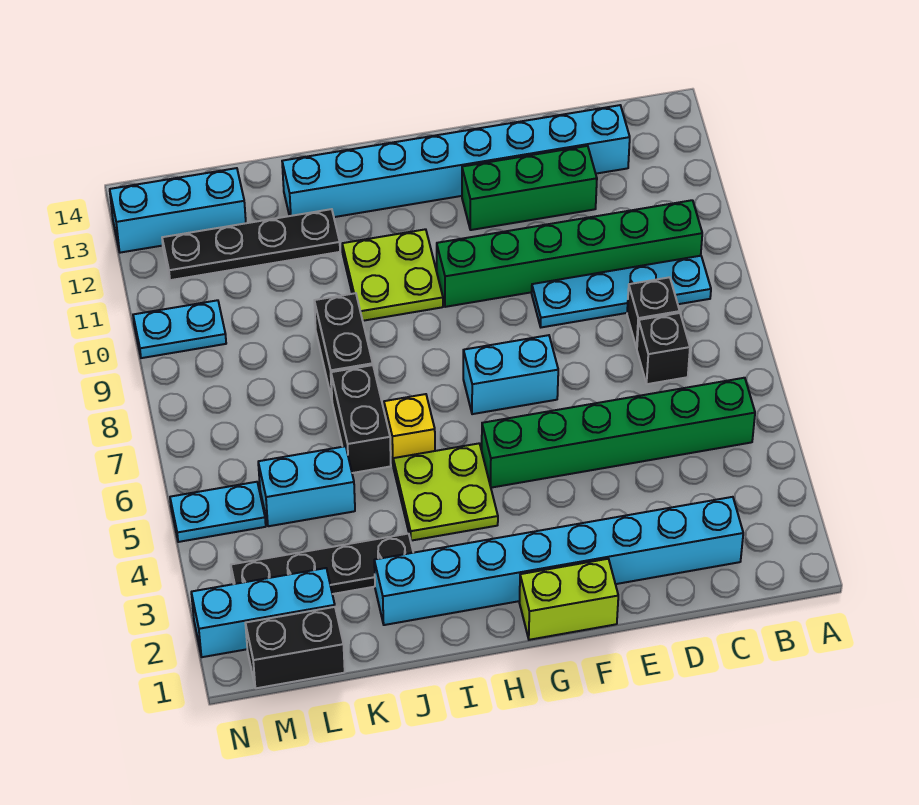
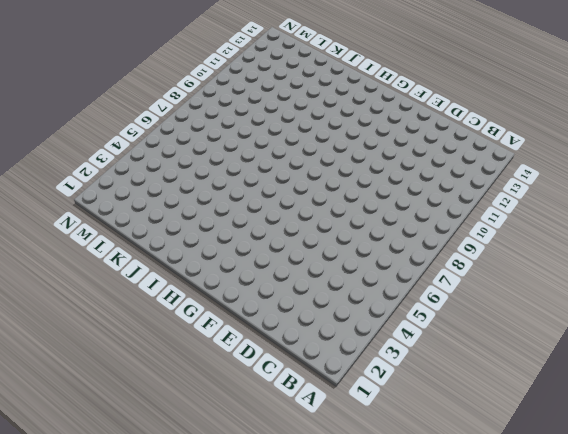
none -> green 1x6 brick [482,378,755,488]
none -> cyan 1x4 plate [532,256,711,327]
none -> green 1x6 brick [437,200,702,307]

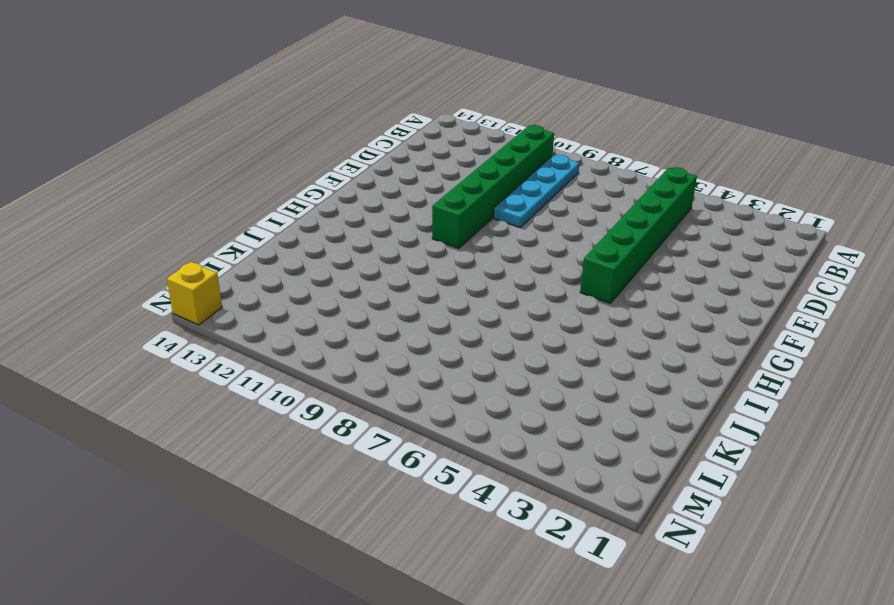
yellow 1x1 brick [167,262,222,325] -> yellow 1x1 brick moved to [384,394,435,464]
none -> cyan 1x8 brick [374,497,743,625]
none -> black 1x1 brick [637,313,690,384]
none -> black 1x1 brick [627,277,680,348]

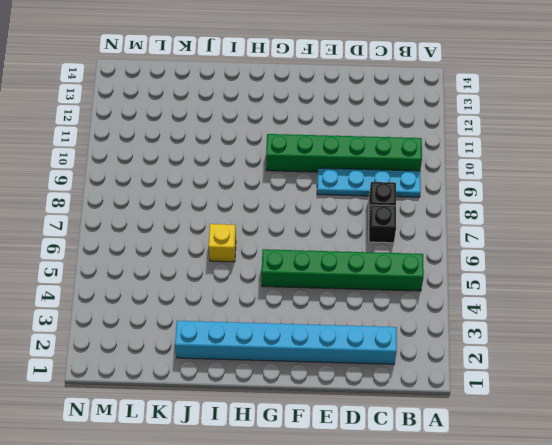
none -> cyan 1x8 brick [282,105,630,217]
none -> green 1x3 brick [462,146,597,230]
none -> lime 1x2 brick [519,559,618,640]

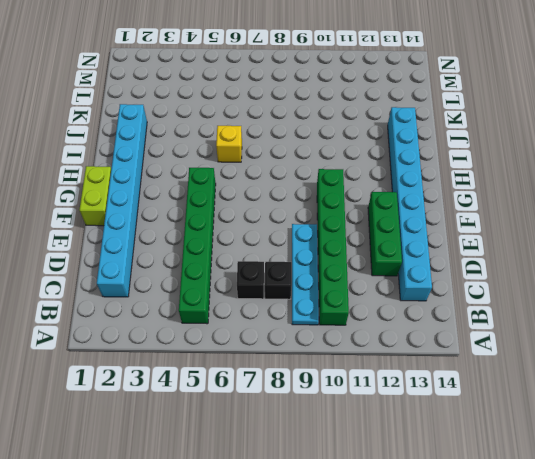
none -> cyan 1x2 brick [463,335,558,414]
none -> lime 2x2 plate [393,444,498,541]
none -> lime 2x2 plate [342,229,443,321]

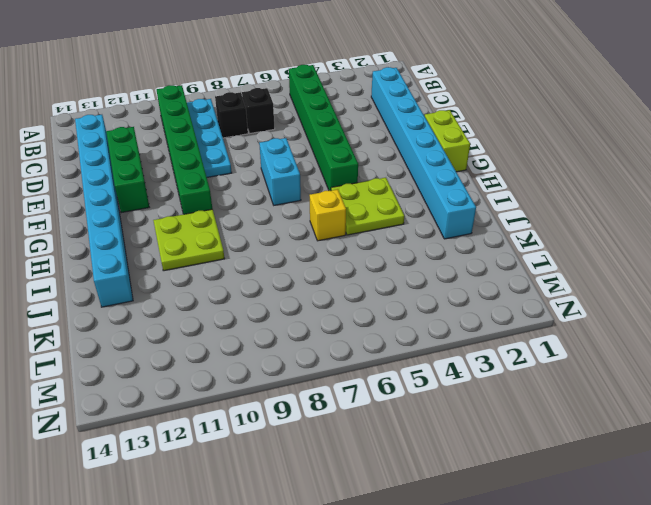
none -> black 1x4 plate [231,534,413,594]
none -> black 1x2 brick [331,365,391,473]
none -> black 1x2 brick [314,293,373,399]

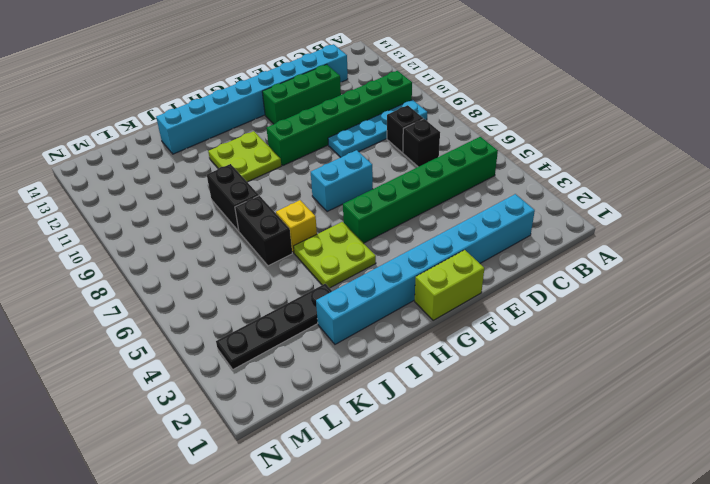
none -> black 1x4 plate [162,209,340,280]
none -> cyan 1x2 brick [258,446,355,526]
none -> black 1x2 brick [245,607,345,688]

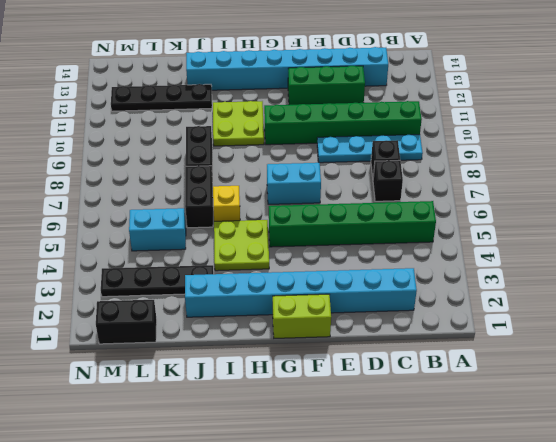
none -> cyan 1x3 brick [191,568,335,657]
none -> cyan 1x3 brick [110,168,246,253]
none -> cyan 1x2 plate [170,482,266,542]

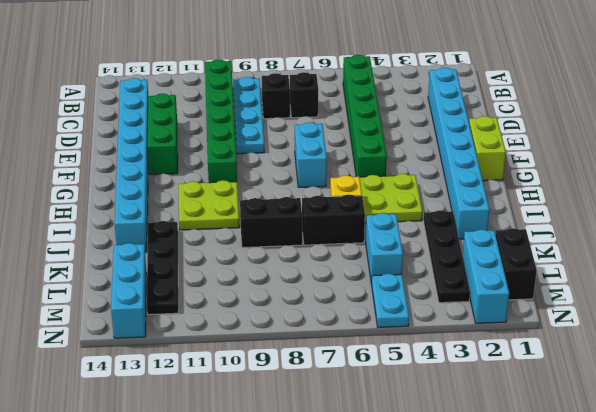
none -> cyan 1x2 plate [133,300,226,358]

